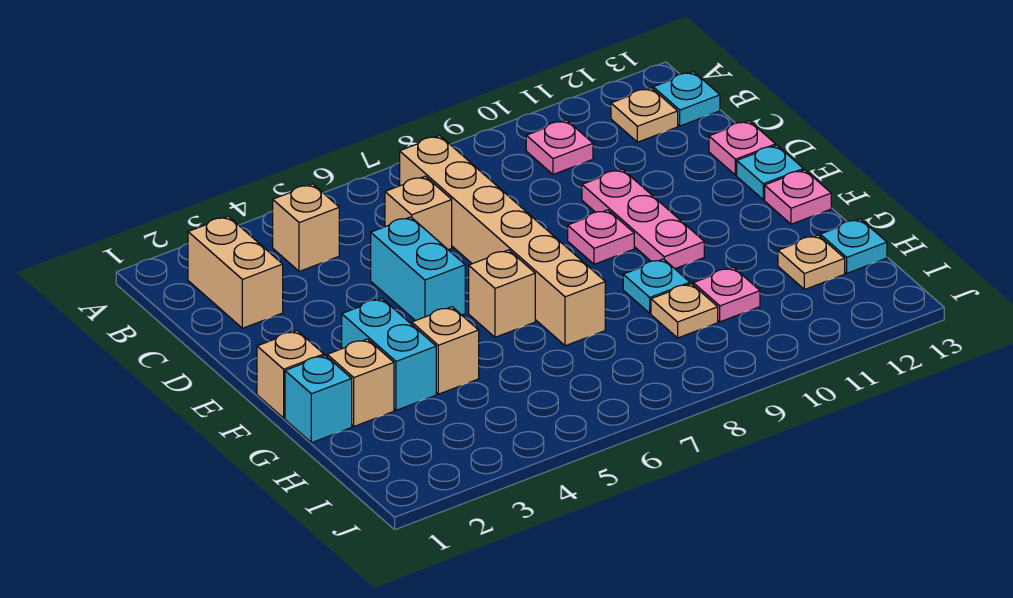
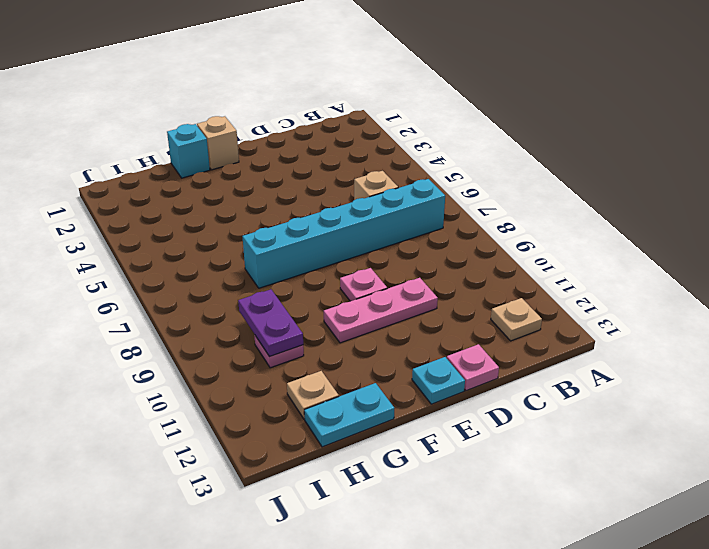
cyan 1x6 brick [242,179,445,288] -> tan 1x6 brick [400,136,605,346]
cyan 1x2 plate [304,383,394,447] -> cyan 1x1 plate [820,219,887,273]
purple 1x2 plate [238,289,303,357] -> none
none -> tan 1x2 brick [188,216,283,328]
none -> tan 1x1 brick [273,184,339,271]
none -> pink 1x1 plate [526,120,593,174]

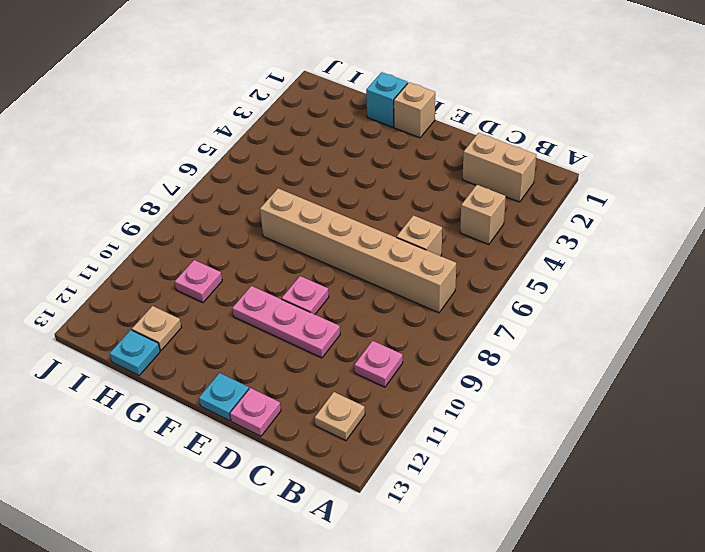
none -> cyan 1x1 plate [653,72,720,126]
none -> cyan 1x2 brick [371,217,465,321]
none -> cyan 1x2 brick [342,298,436,410]

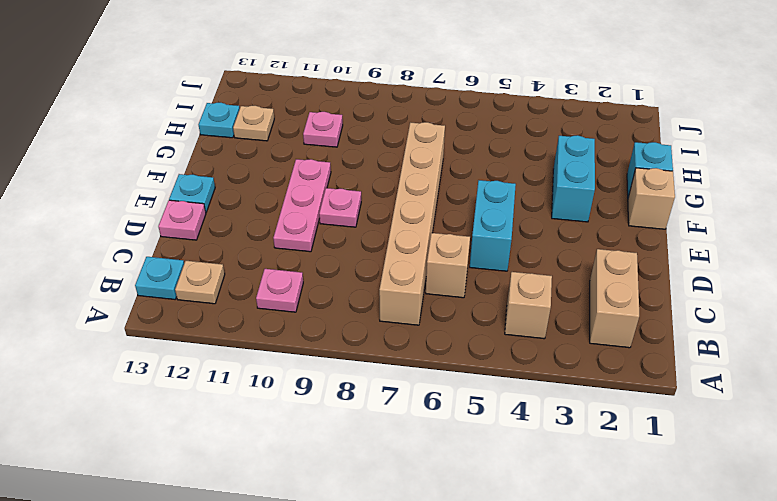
none -> tan 1x1 brick [469,250,535,337]
none -> pink 1x1 plate [765,170,831,224]
none -> tan 1x1 brick [327,339,394,426]

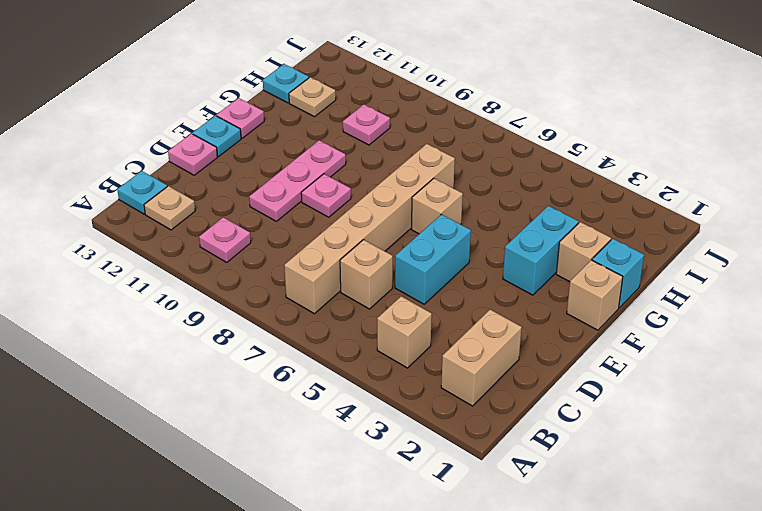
none -> tan 1x1 brick [412,307,479,394]
none -> cyan 1x1 plate [623,259,690,313]
none -> tan 1x1 plate [651,284,718,338]

